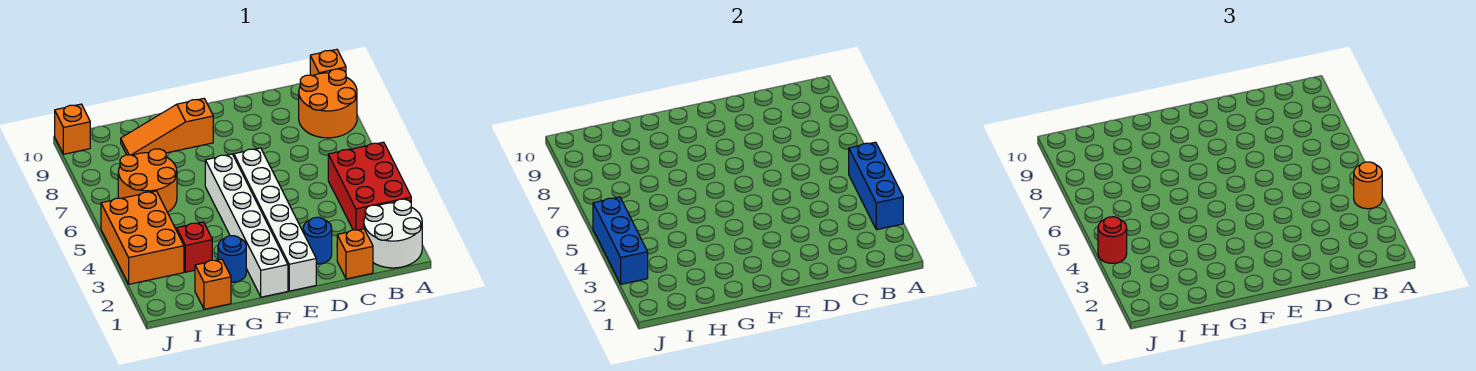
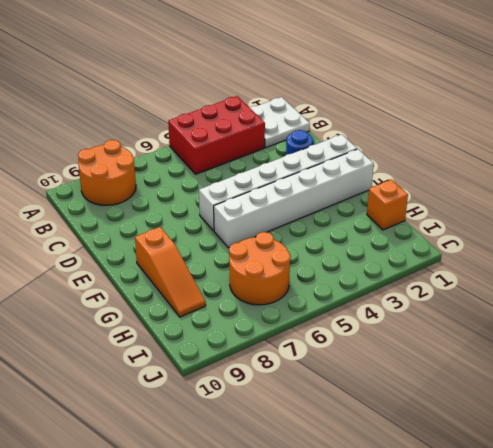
white 2x2 plate [250,97,310,148] -> white 2x2 round brick [364,199,422,268]
none -> orange 1x1 brick [310,49,346,76]
none -> orange 1x1 brick [337,229,373,279]
none -> blue 1x1 round brick [218,236,246,282]

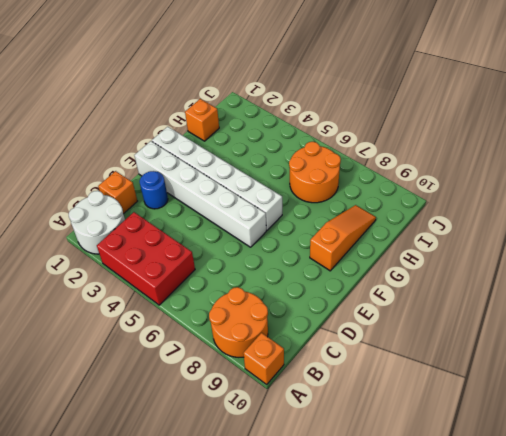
none -> blue 1x1 round brick [218,236,246,282]
none -> red 1x1 brick [177,222,212,272]
none -> orange 2x3 brick [101,191,184,284]

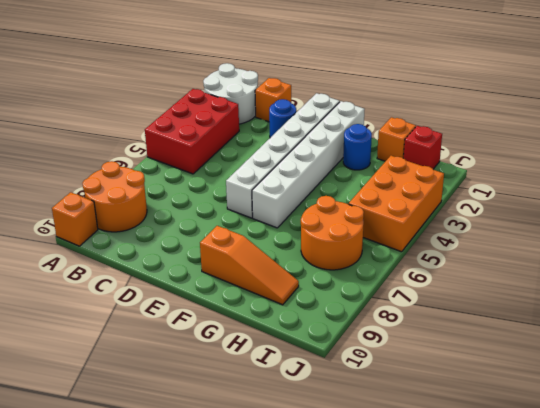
red 1x1 brick [404,126,442,169] -> red 1x1 brick moved to [177,222,212,272]
none -> orange 1x1 brick [55,104,90,154]
none -> blue 1x3 brick [849,142,903,230]
none -> blue 1x3 brick [593,197,648,284]

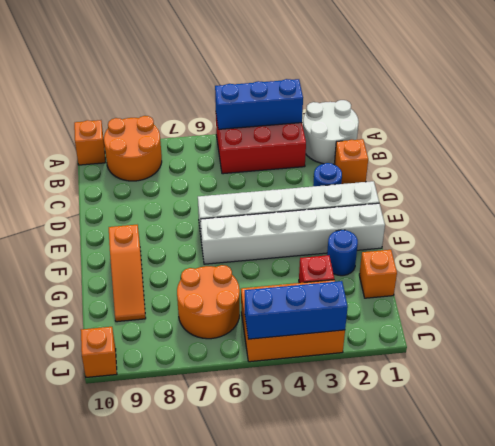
none -> orange 1x1 round brick [1354,162,1382,209]
none -> red 1x1 round brick [1098,217,1127,263]

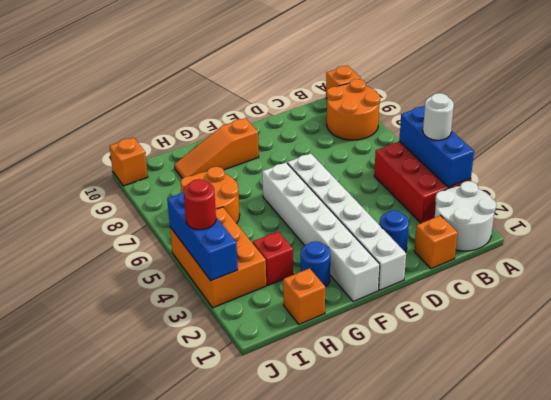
white 1x1 round brick [423,93,454,140] -> orange 1x1 round brick [1354,162,1382,209]

